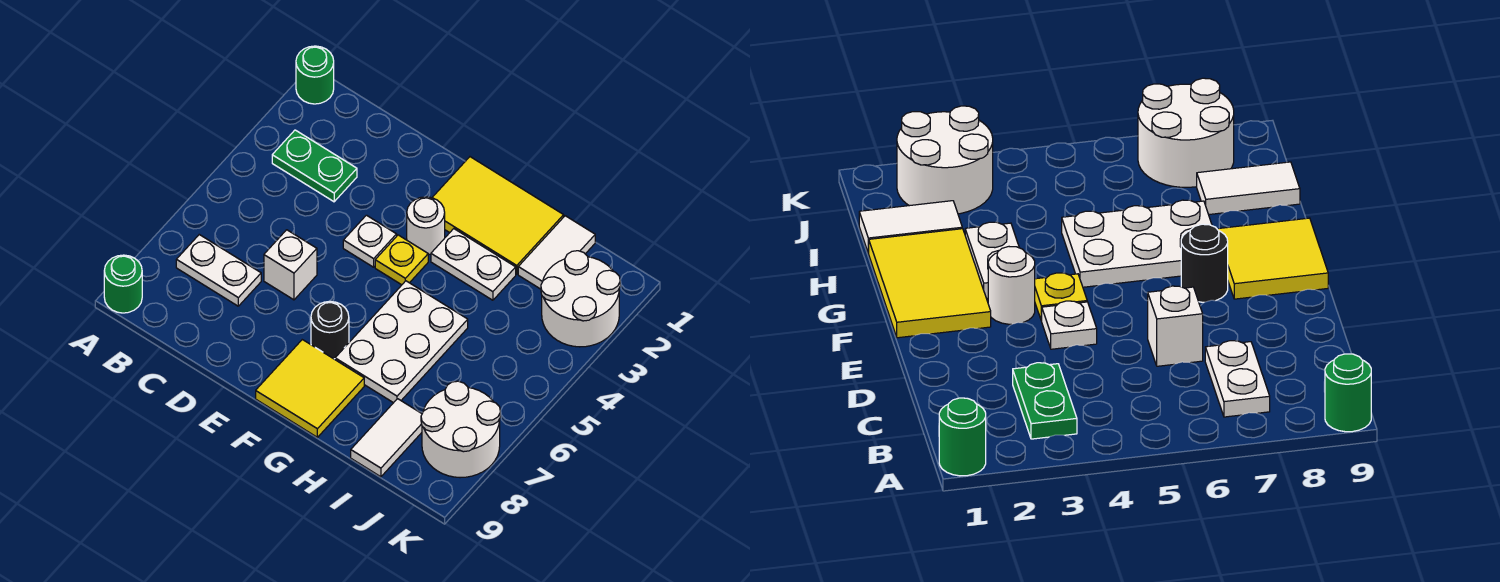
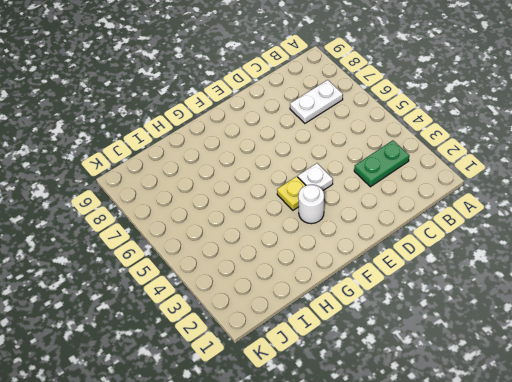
none -> green 1x1 round brick [296,46,334,104]
none -> green 1x1 round brick [104,255,142,313]
none -> white 1x1 brick [264,230,317,300]

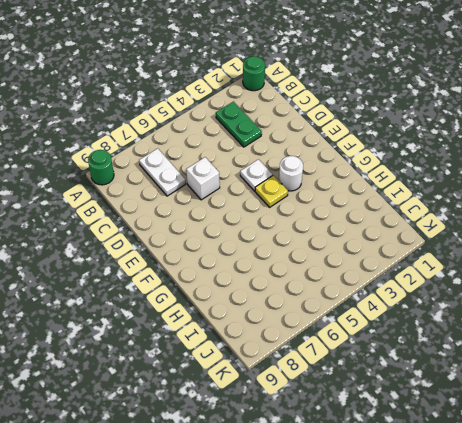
none -> yellow 2x3 tile [432,157,564,274]
none -> black 1x1 round brick [311,301,349,359]
none -> yellow 2x2 tile [256,340,364,437]

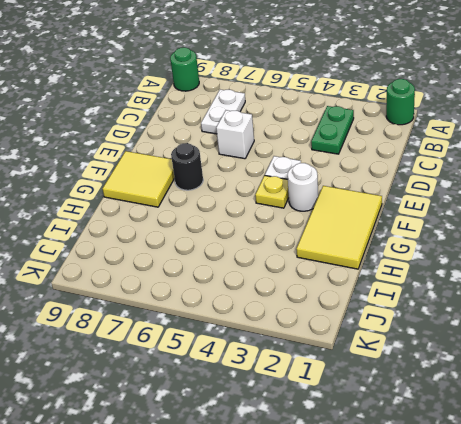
none -> white 1x2 plate [431,229,516,300]
none -> white 2x3 plate [335,281,468,403]
none -> white 1x2 tile [518,216,595,289]

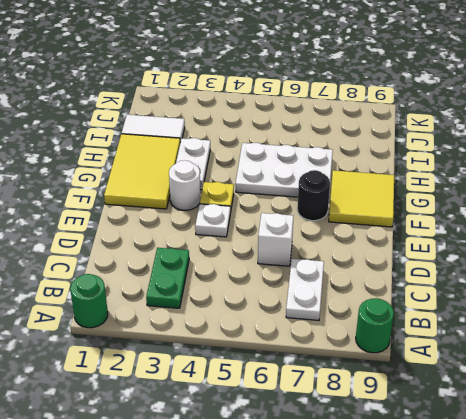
none -> white 1x2 tile [351,399,422,477]
none -> white 2x2 round brick [541,251,620,347]
none -> white 2x2 round brick [421,381,500,478]

